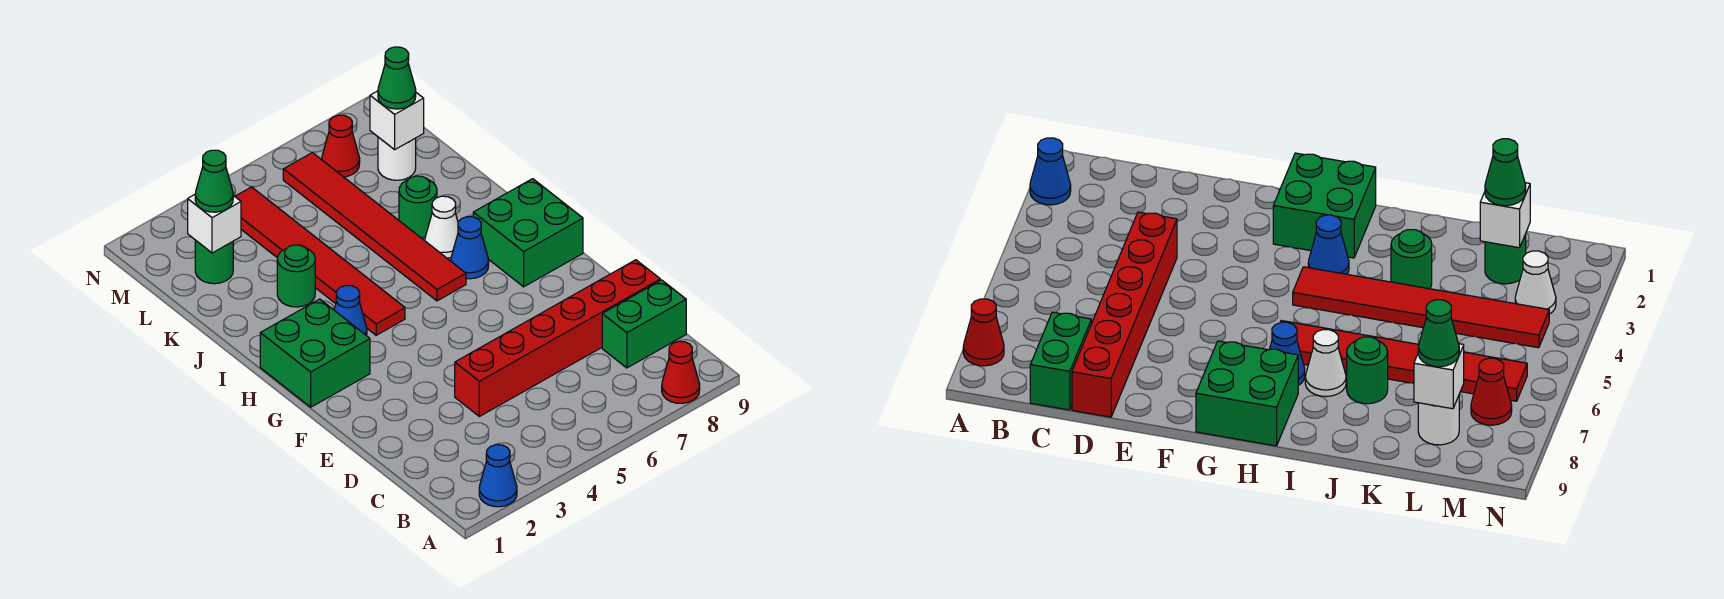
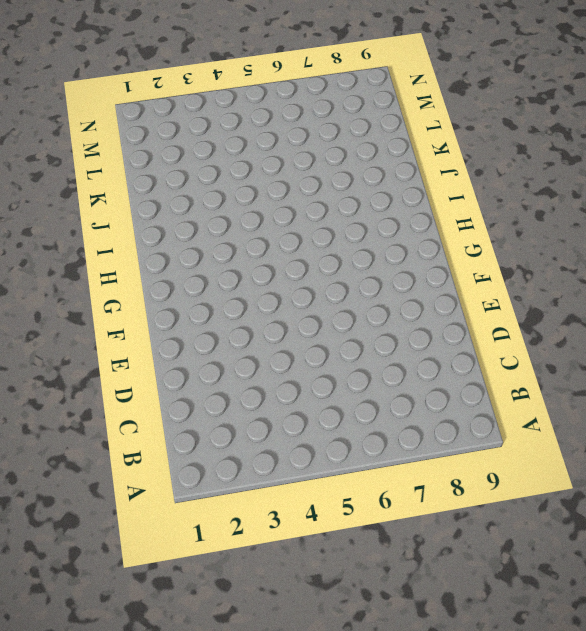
none -> blue 1x1 cone [479,445,517,507]
none -> red 1x1 cone [662,341,700,403]
none -> green 1x2 brick [602,280,686,368]

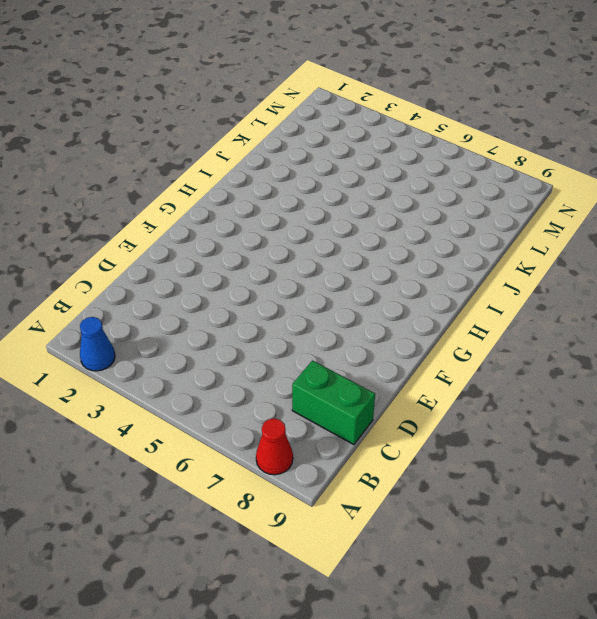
none -> red 1x6 brick [455,260,660,416]
none -> green 2x2 brick [260,299,370,407]
none -> green 2x2 brick [473,179,583,287]

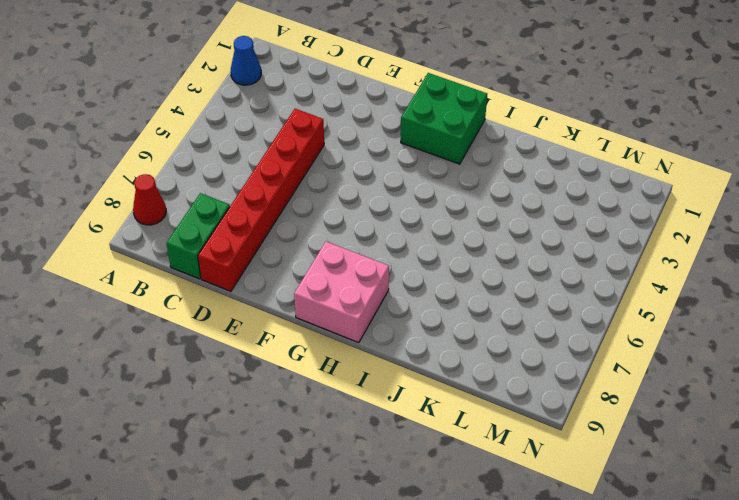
pink 2x2 brick [294,242,389,343] -> green 2x2 brick [473,179,583,287]
none -> blue 1x1 cone [334,285,367,336]
none -> red 1x6 tile [235,187,405,335]
none -> red 1x6 tile [283,153,466,301]

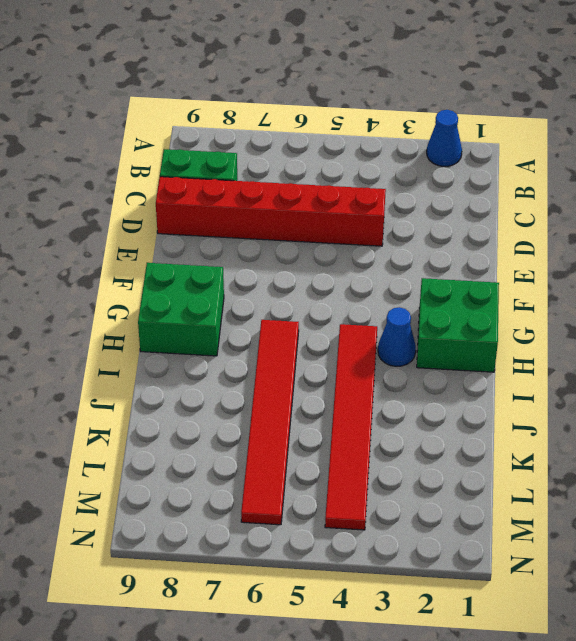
none -> red 1x1 cone [662,341,700,403]
none -> blue 1x1 cone [451,217,489,279]
none -> white 1x1 cone [425,196,458,258]

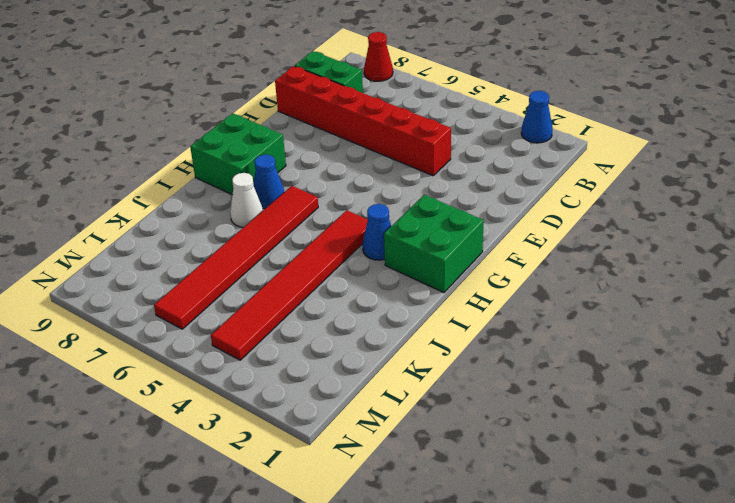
none -> green 1x1 round brick [277,245,315,307]
none -> green 1x1 round brick [399,176,437,238]
none -> green 1x1 round brick [195,240,233,284]

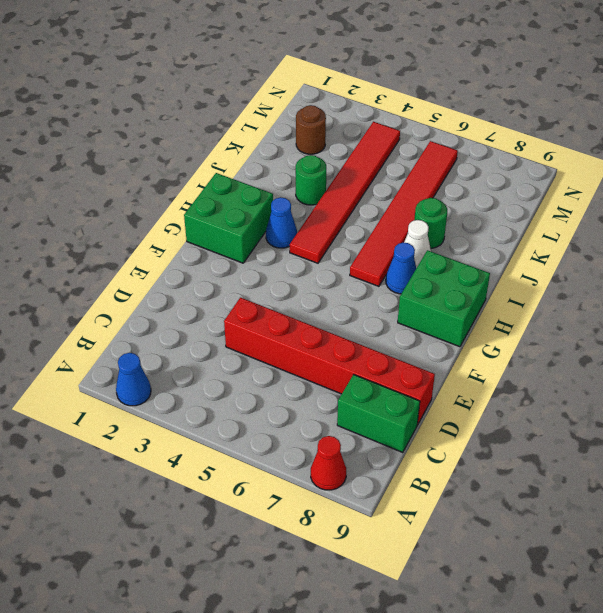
brown 1x1 round brick [296,105,326,154] -> green 1x1 round brick [195,240,233,284]
none -> white 1x1 round brick [378,137,416,180]
none -> white 1x1 cone [1515,251,1556,314]
none -> red 1x1 cone [322,115,360,177]

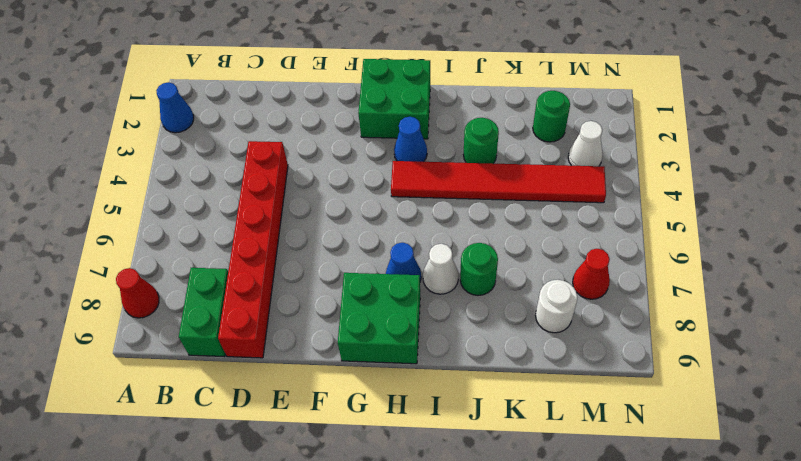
none -> red 1x6 tile [283,153,466,301]
none -> white 1x1 brick [188,195,241,253]
none -> white 1x1 brick [370,91,424,150]

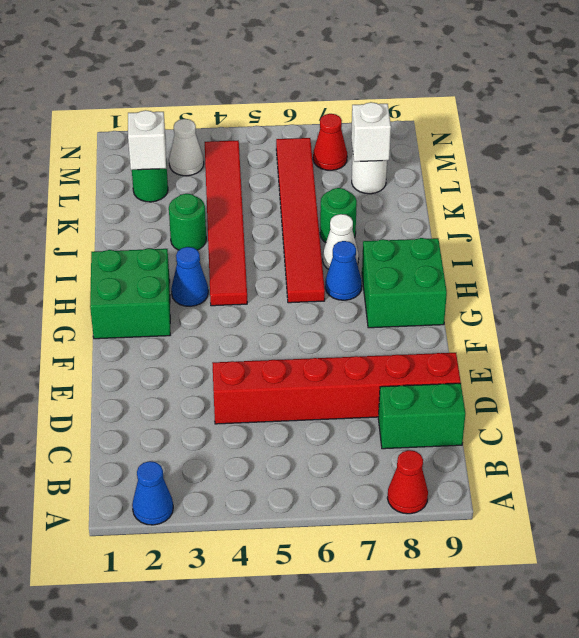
none -> green 1x1 cone [195,150,233,212]
none -> green 1x1 cone [378,47,416,109]

